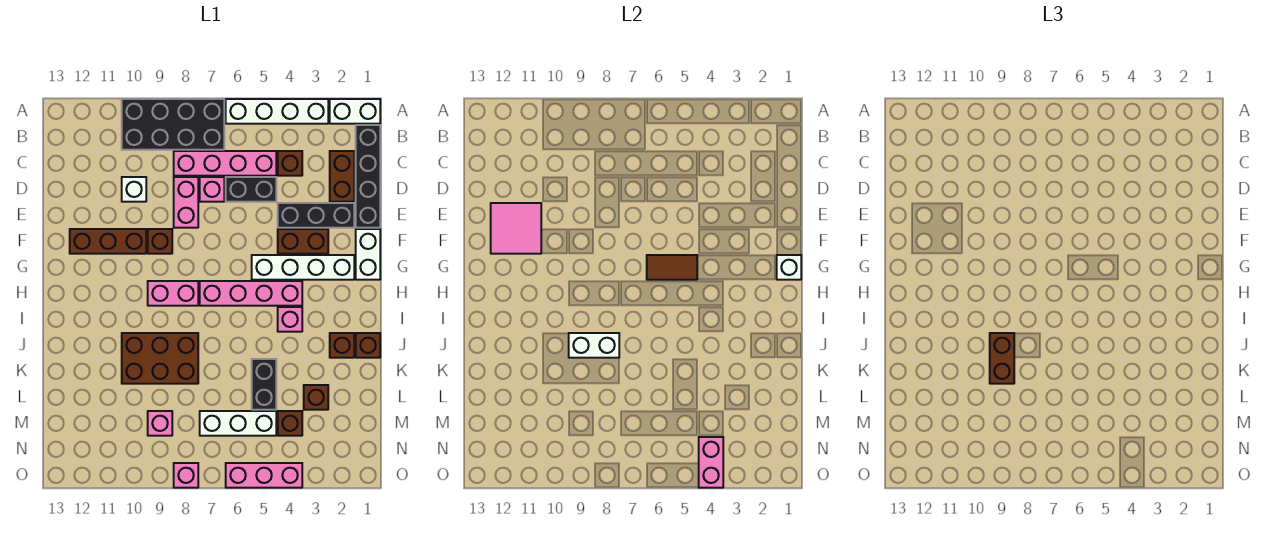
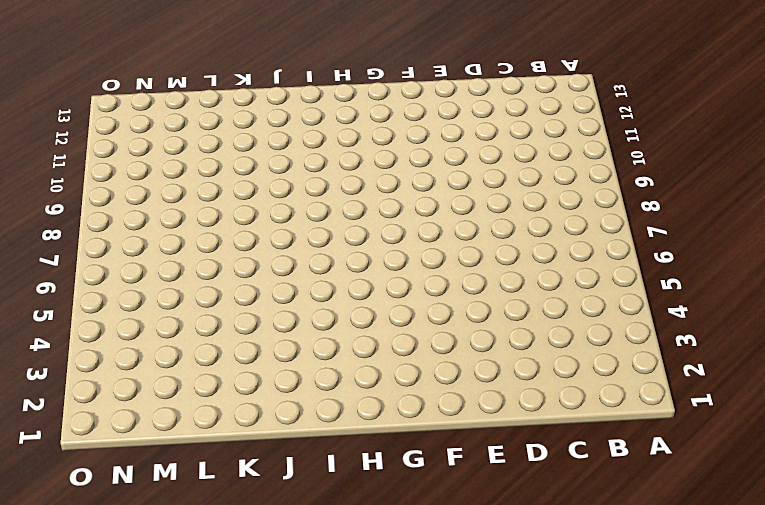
none -> white 1x2 brick [330,99,380,124]
none -> white 1x4 brick [226,99,328,124]
none -> black 2x4 brick [122,99,224,150]
none -> black 1x4 brick [356,125,380,228]

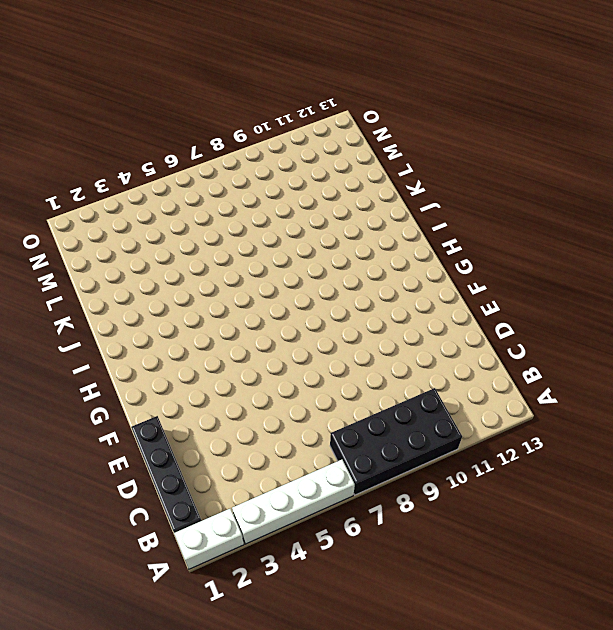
none -> brown 1x2 brick [330,151,354,202]
none -> brown 1x1 brick [278,151,302,176]
none -> pink 1x4 brick [174,151,276,176]
none -> black 1x2 brick [226,177,276,202]

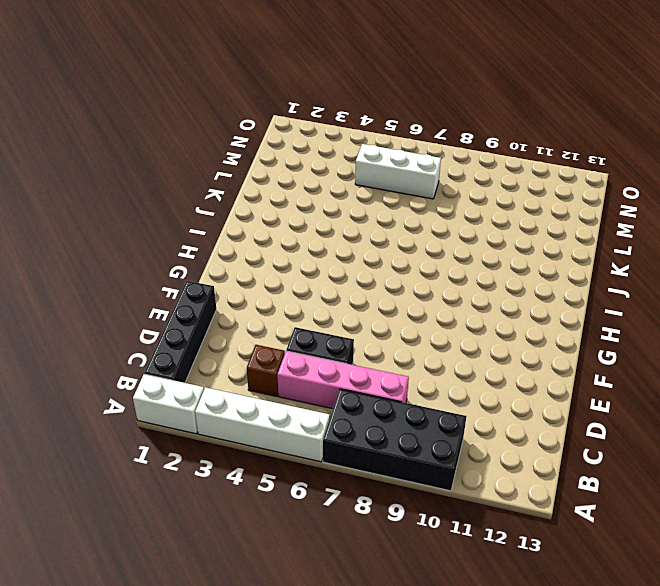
none -> brown 1x2 brick [330,151,354,202]
none -> pink 1x1 brick [200,177,224,202]
none -> pink 1x2 brick [174,177,198,228]
none -> white 1x1 brick [122,177,146,202]

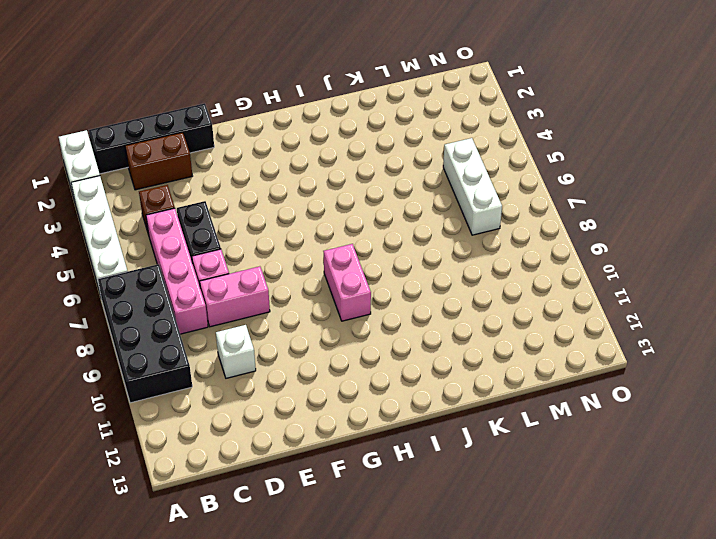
none -> black 1x3 brick [278,203,354,228]
none -> white 1x2 brick [356,229,380,280]
none -> brown 1x2 brick [278,229,328,254]
none -> brown 1x1 brick [148,229,172,254]

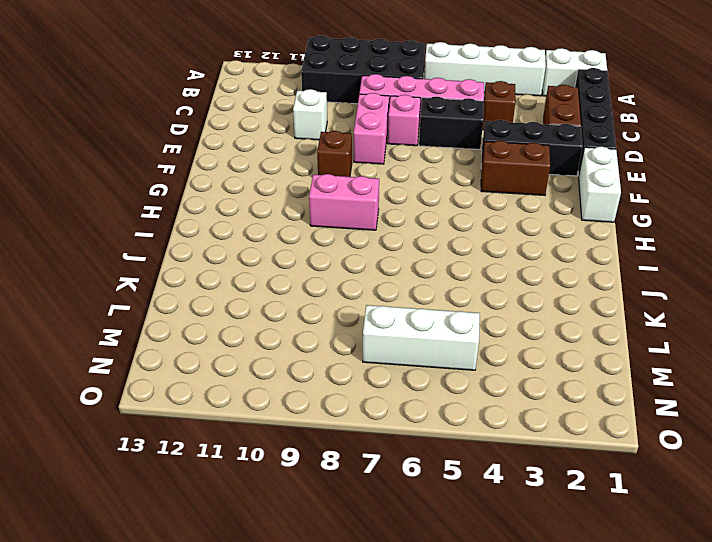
none -> brown 1x3 brick [70,229,146,254]
none -> white 1x4 brick [252,255,354,280]
none -> pink 1x4 brick [200,281,302,306]
none -> pink 1x1 brick [278,307,302,332]

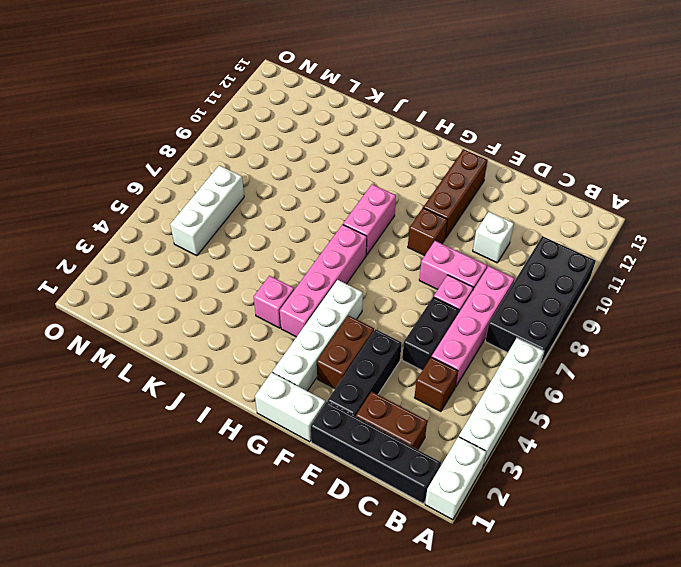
none -> brown 1x1 brick [356,333,380,358]
none -> brown 1x1 brick [330,333,354,358]
none -> brown 2x3 brick [122,333,198,384]
none -> black 1x2 brick [252,359,276,410]

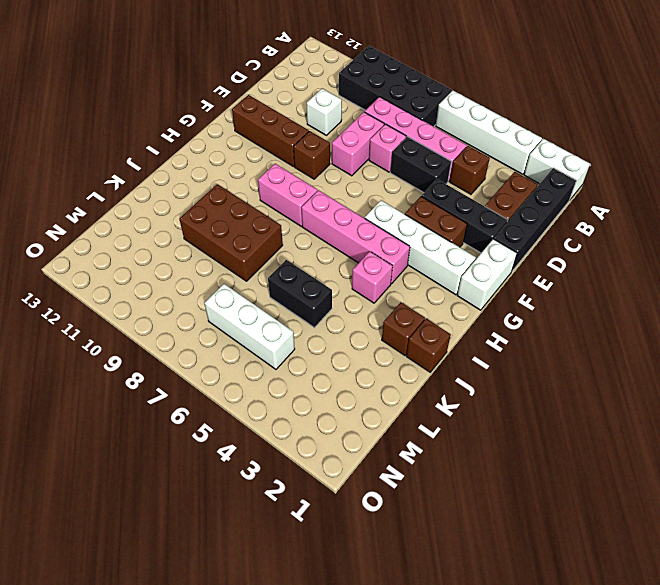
black 1x2 brick [268,260,332,328] -> black 1x2 brick turned to [252,359,276,410]
none -> brown 1x1 brick [304,385,328,410]
none -> brown 1x1 brick [278,411,302,436]
none -> pink 1x1 brick [148,411,172,436]
none -> pink 1x3 brick [226,463,302,488]

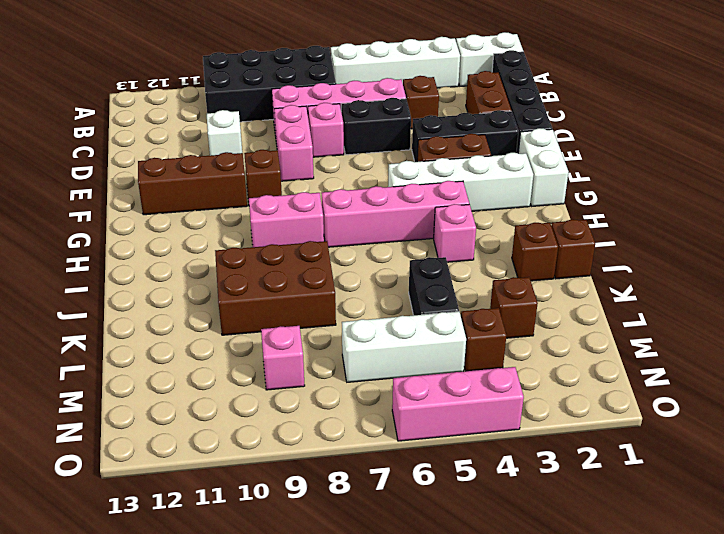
none -> pink 1x1 brick [174,463,198,488]
none -> pink 2x2 tile [491,203,541,254]
none -> white 1x1 brick [777,255,801,280]
none -> brown 1x2 tile [647,255,697,280]

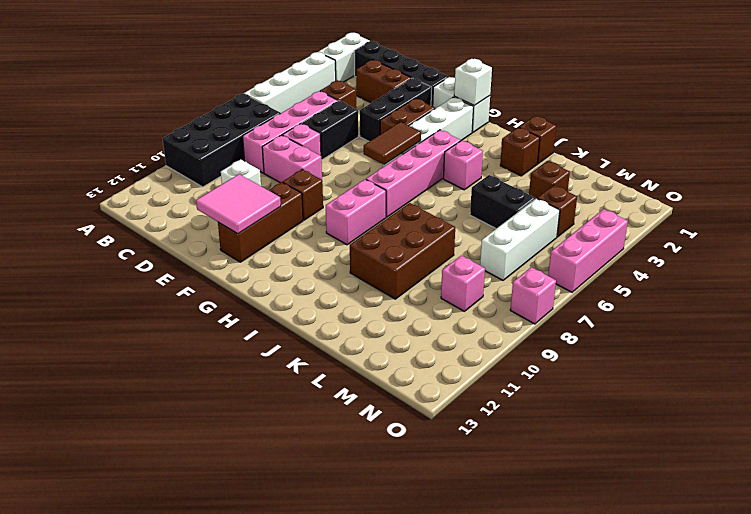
none -> white 1x2 brick [569,333,619,358]
none -> pink 1x2 brick [699,437,723,488]
none -> brown 1x2 brick [990,333,1014,384]

